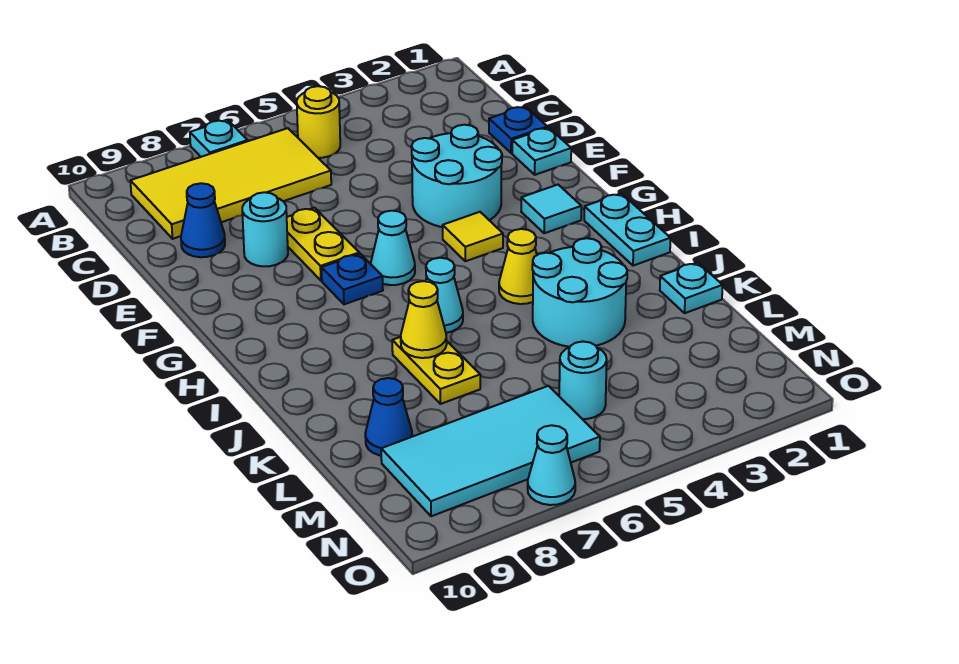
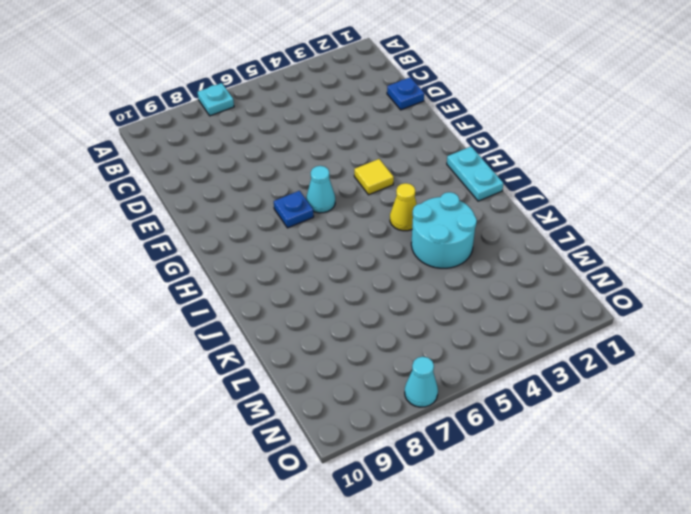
none -> yellow 1x1 round brick [297,86,340,158]
none -> yellow 2x4 tile [130,128,331,239]
none -> blue 1x1 cone [181,183,225,257]

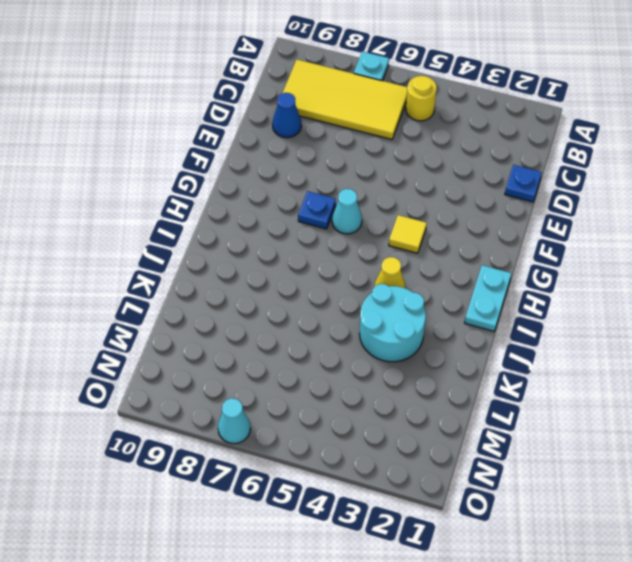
none -> cyan 1x1 plate [512,128,571,175]
none -> cyan 2x2 round brick [411,125,502,227]
none -> yellow 1x2 plate [287,208,359,280]

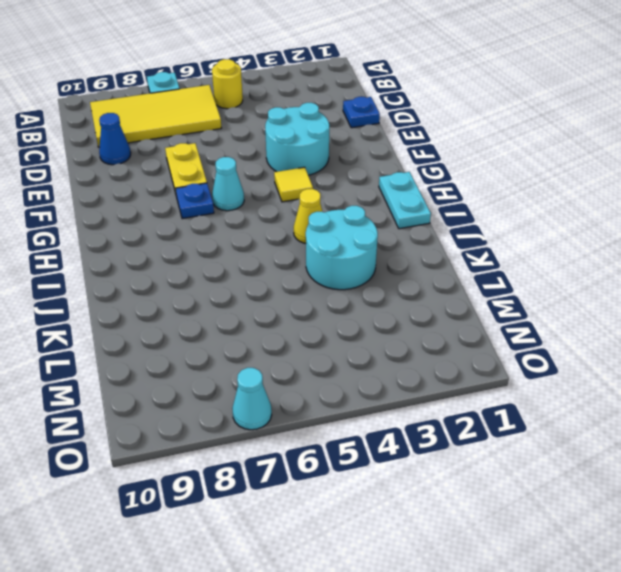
none -> cyan 1x1 plate [512,128,571,175]
none -> cyan 1x1 round brick [242,192,288,266]
none -> cyan 1x1 tile [521,185,581,233]

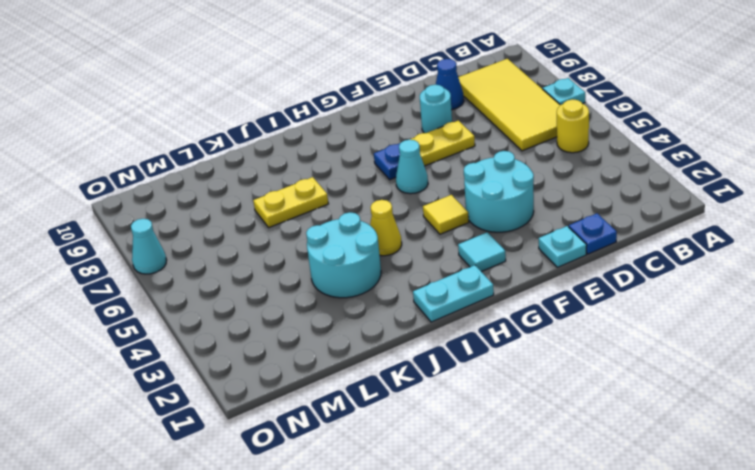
none -> cyan 1x1 cone [426,258,463,333]
none -> cyan 1x1 plate [660,262,723,313]
none -> blue 1x1 cone [365,378,412,456]

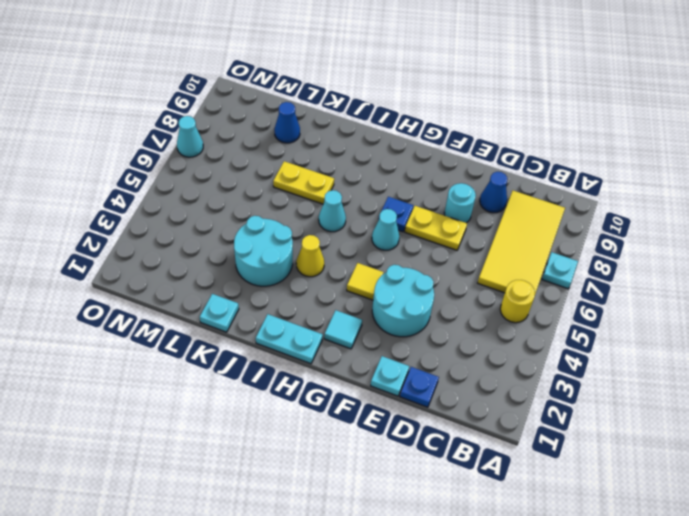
none -> cyan 1x1 round brick [559,342,607,419]
none -> cyan 2x4 tile [381,386,600,516]
none -> yellow 1x1 cone [401,281,447,358]

